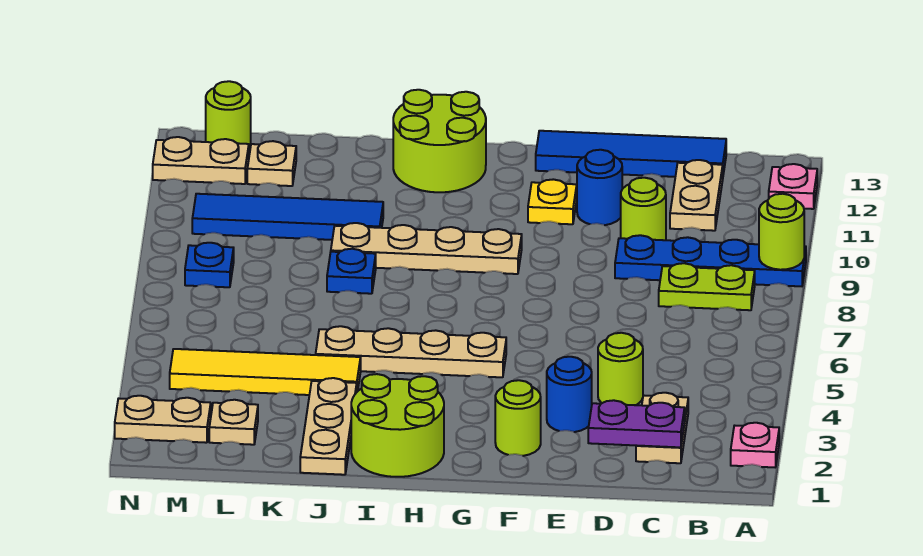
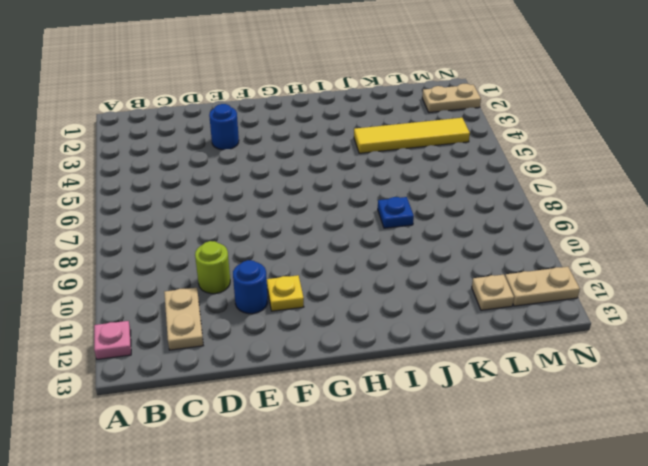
none -> pink 1x1 plate [731,423,779,467]
none -> blue 1x4 plate [615,235,806,286]
none -> lime 1x2 plate [659,263,755,310]

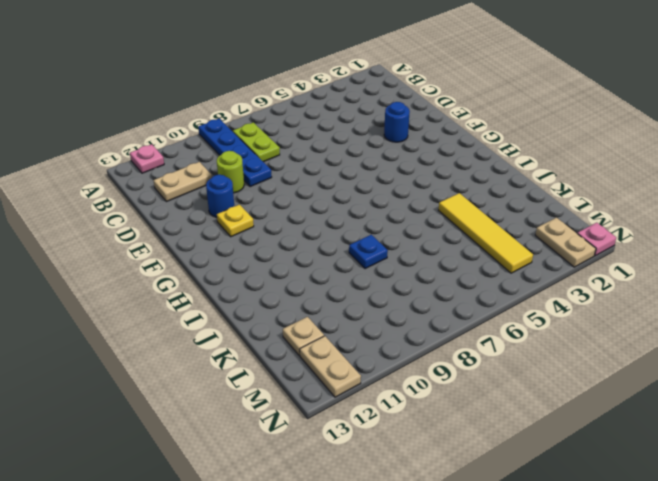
pink 1x1 plate [577,223,616,256] -> pink 1x1 plate moved to [731,423,779,467]
none -> tan 1x2 plate [636,393,688,463]
none -> blue 1x4 tile [536,131,726,177]
none -> lime 1x1 round brick [598,333,643,405]

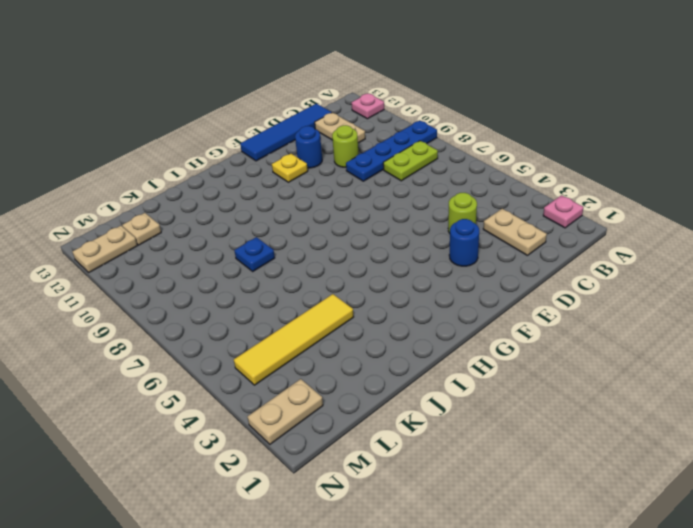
none -> lime 1x1 round brick [495,380,541,456]
none -> tan 1x4 plate [316,326,506,377]
none -> tan 1x4 plate [331,223,522,274]

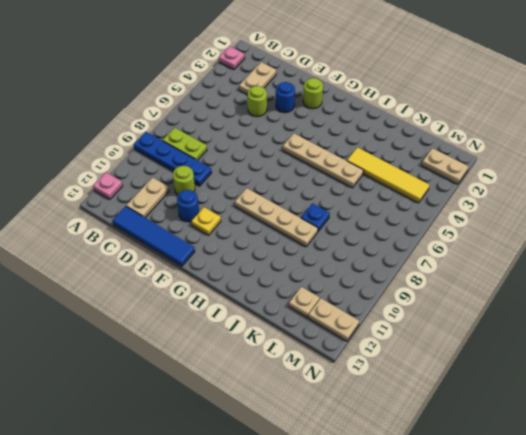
none -> lime 2x2 round brick [351,374,444,477]
none -> lime 2x2 round brick [393,90,486,192]
none -> tan 1x3 plate [300,378,357,475]

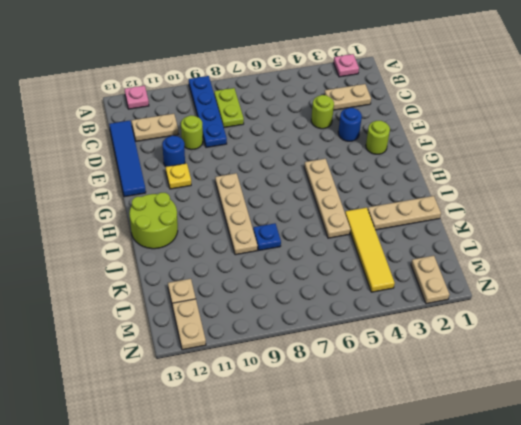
none -> lime 2x2 round brick [351,374,444,477]
none -> blue 1x4 tile [192,194,383,240]
none -> tan 1x1 plate [209,400,258,445]

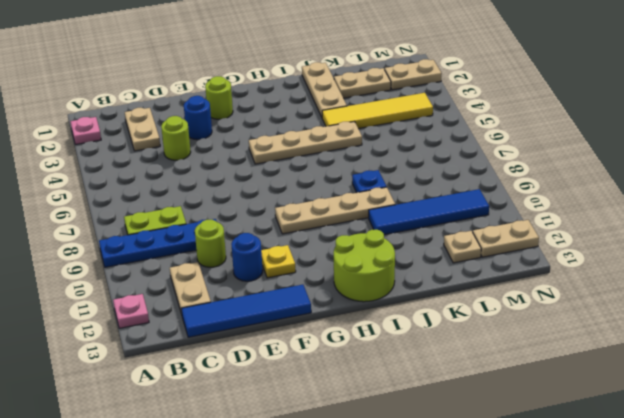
tan 1x2 plate [334,68,391,98] -> tan 1x1 plate [209,400,258,445]
none -> lime 2x2 round brick [351,374,444,477]
none -> blue 1x1 plate [185,243,234,287]
none -> lime 1x1 round brick [206,81,251,149]

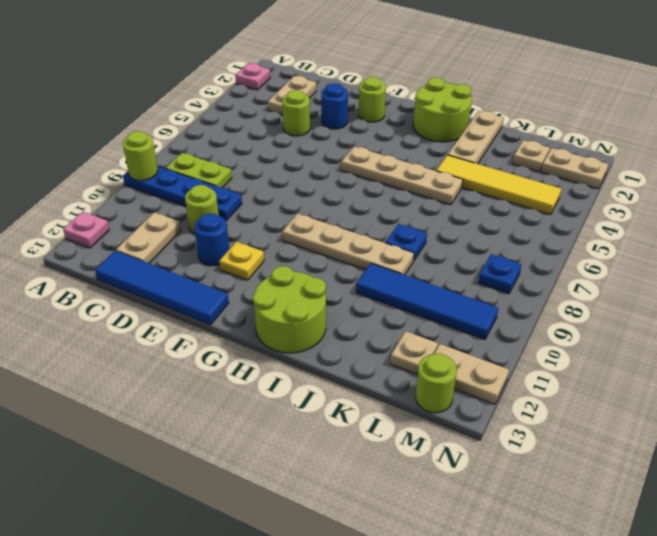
none -> purple 1x2 plate [588,400,685,447]

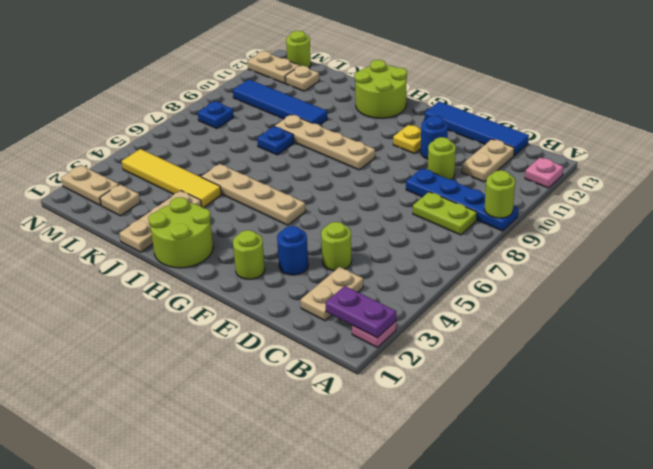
purple 1x2 plate [326,286,396,338] -> purple 1x2 plate moved to [588,400,685,447]

